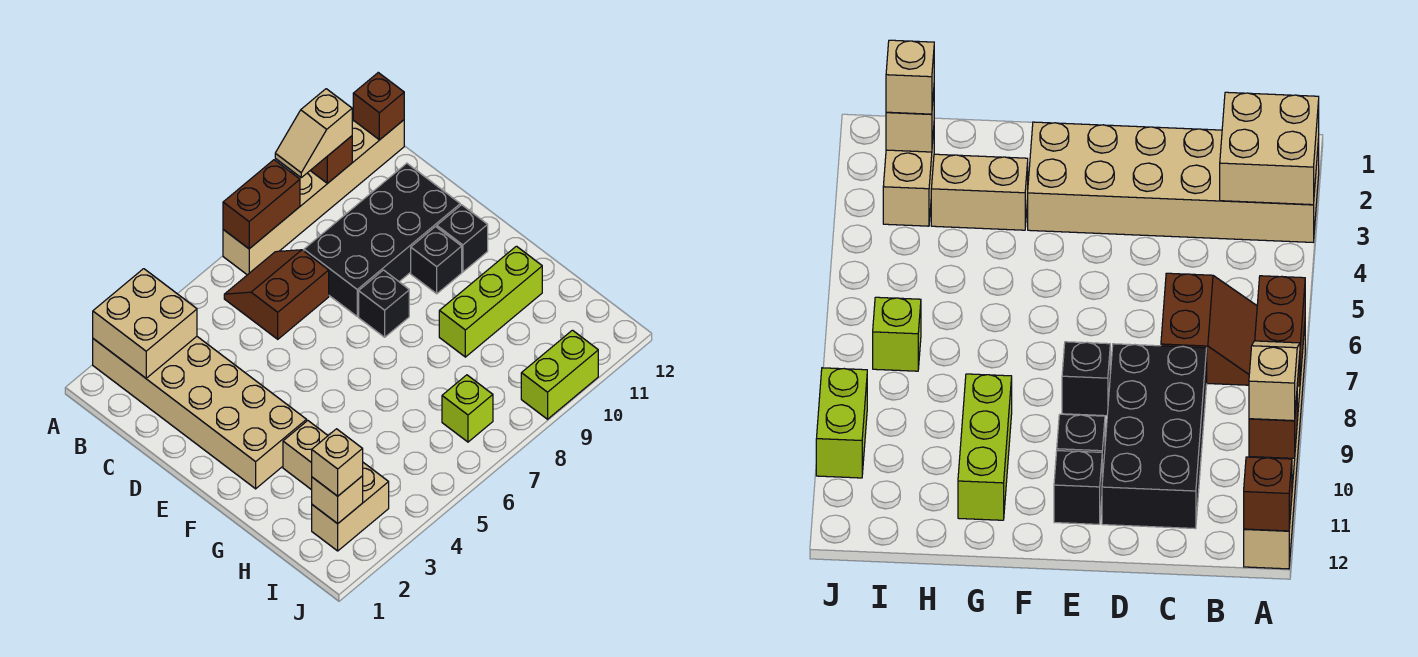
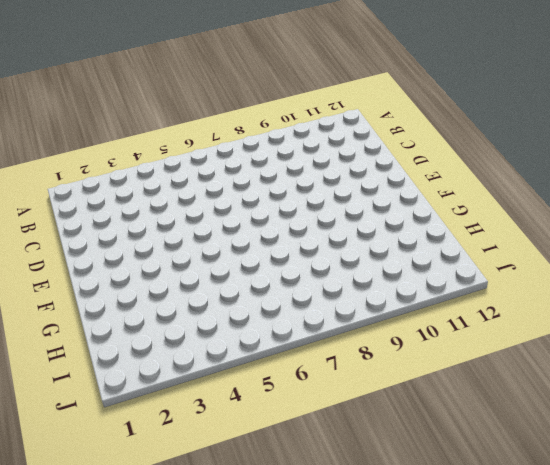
none -> tan 2x6 brick [93,337,307,489]
none -> tan 1x6 brick [223,120,404,275]
none -> brown 2x2 slope [224,250,329,339]

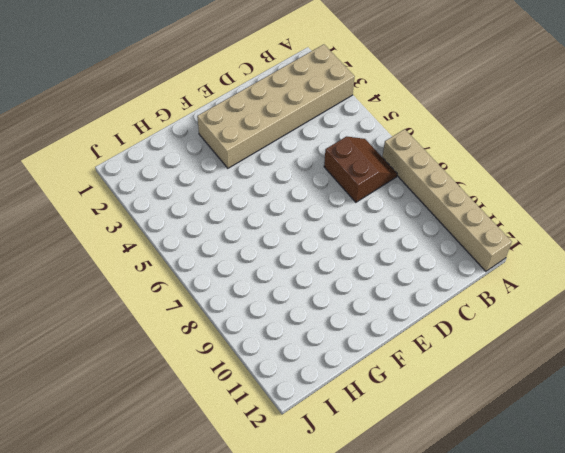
none -> black 2x4 brick [304,163,460,316]
none -> black 1x1 brick [359,270,409,337]
none -> black 1x1 brick [411,227,462,294]

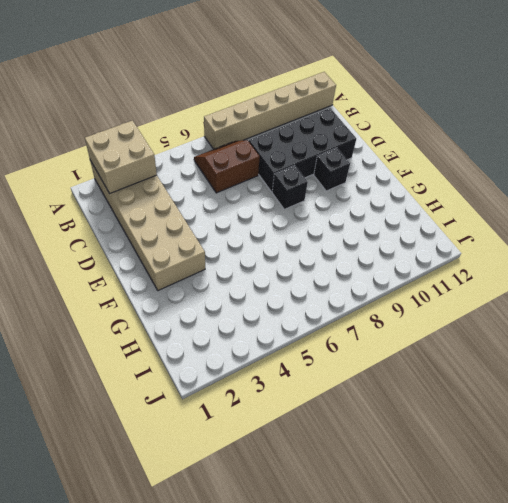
none -> black 1x1 brick [437,205,488,272]
none -> tan 1x2 brick [283,421,328,490]
none -> lime 1x3 brick [439,246,542,357]

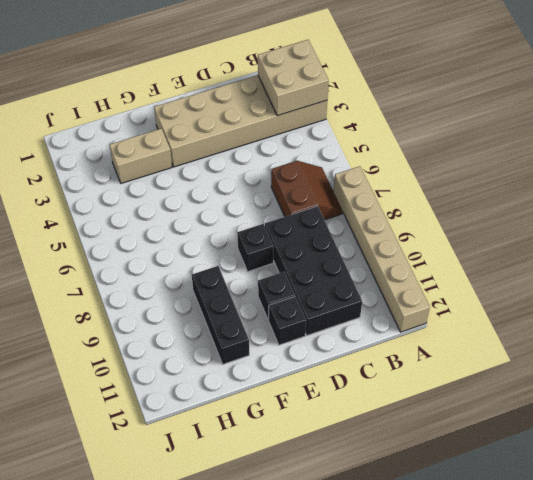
black 1x3 brick [192,266,249,364] -> lime 1x3 brick [439,246,542,357]
none -> tan 1x2 brick [312,463,389,551]
none -> lime 1x1 brick [442,375,493,442]
none -> lime 1x2 brick [521,330,598,419]

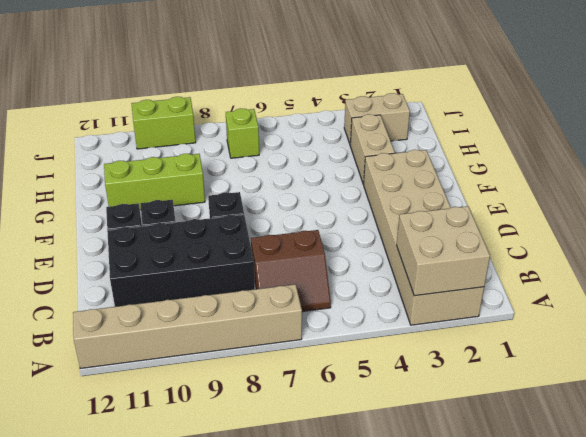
none -> brown 1x2 brick [223,160,300,249]
none -> brown 1x1 brick [310,136,352,183]
none -> brown 1x1 brick [353,73,404,140]

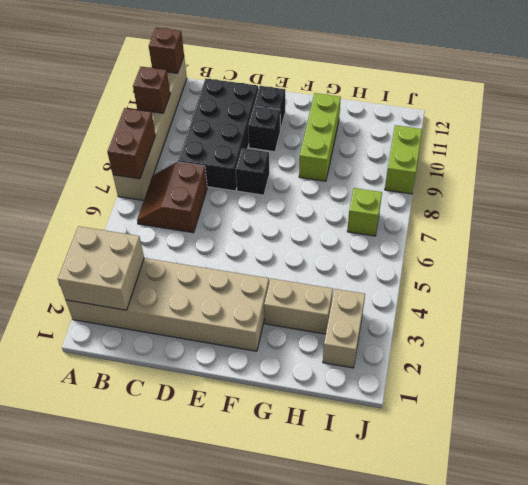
none -> tan 1x1 brick [312,476,363,524]
none -> tan 1x2 slope [275,89,352,177]
none -> tan 1x1 brick [312,429,363,496]

